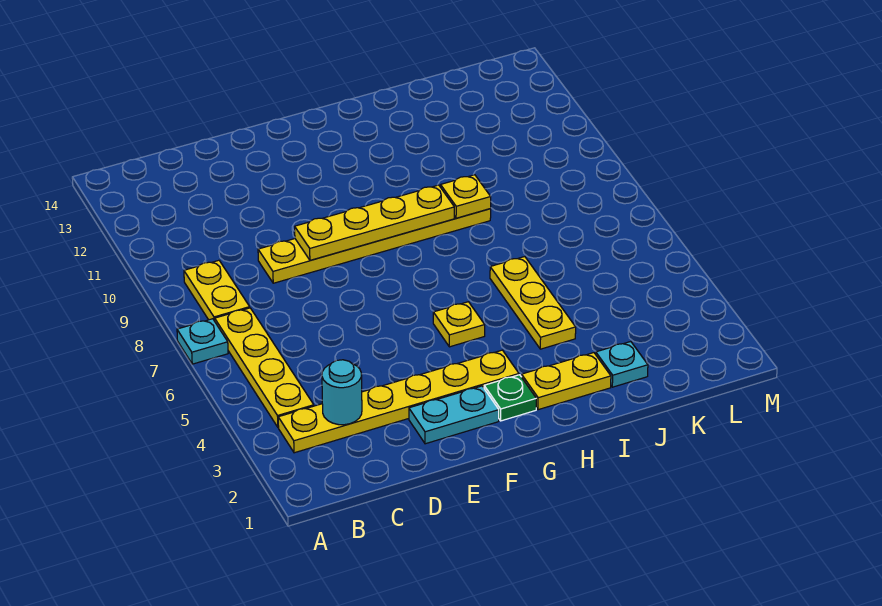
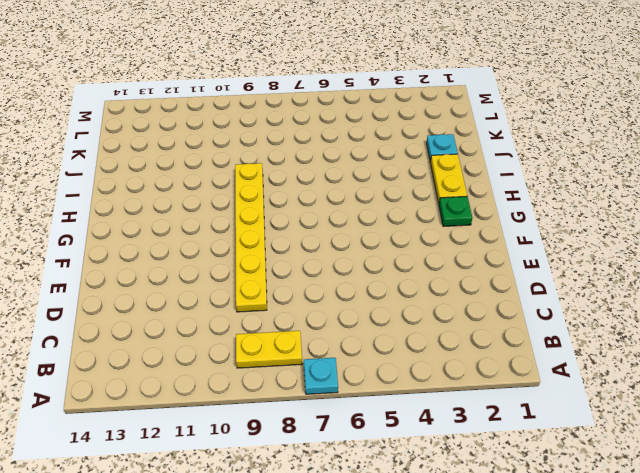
none -> yellow 1x6 plate [278,350,519,453]
none -> yellow 1x4 plate [215,308,314,427]
none -> cyan 1x2 plate [409,386,499,444]

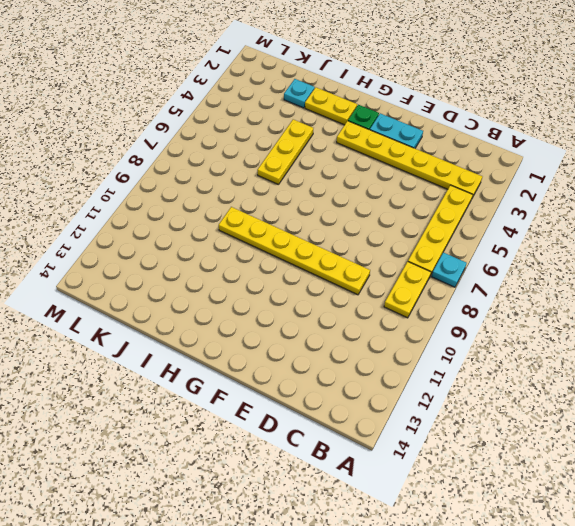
none -> yellow 1x1 plate [433,302,485,347]
none -> cyan 1x1 round brick [322,360,362,425]
none -> yellow 1x4 plate [295,185,454,260]

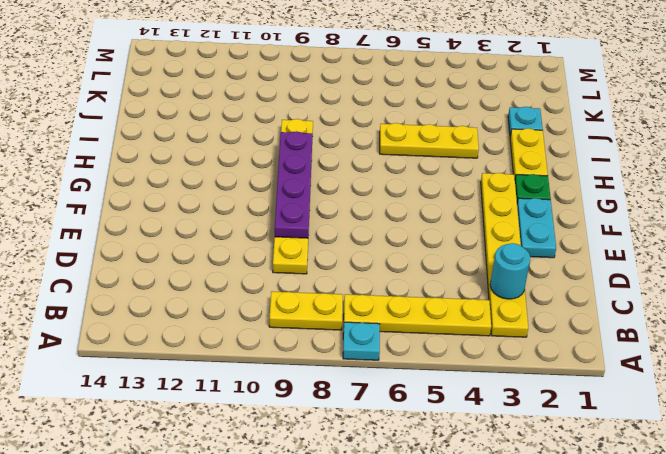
purple 1x4 plate [275,131,313,238] -> yellow 1x4 plate [295,185,454,260]
none -> yellow 1x1 plate [433,302,485,347]
none -> yellow 1x1 plate [441,175,491,218]

